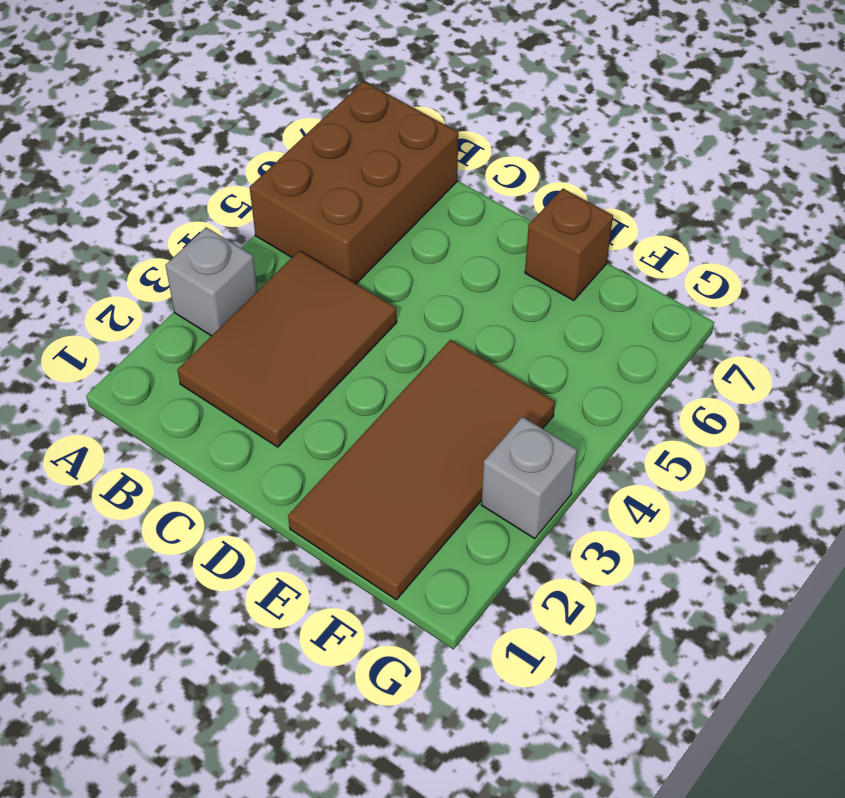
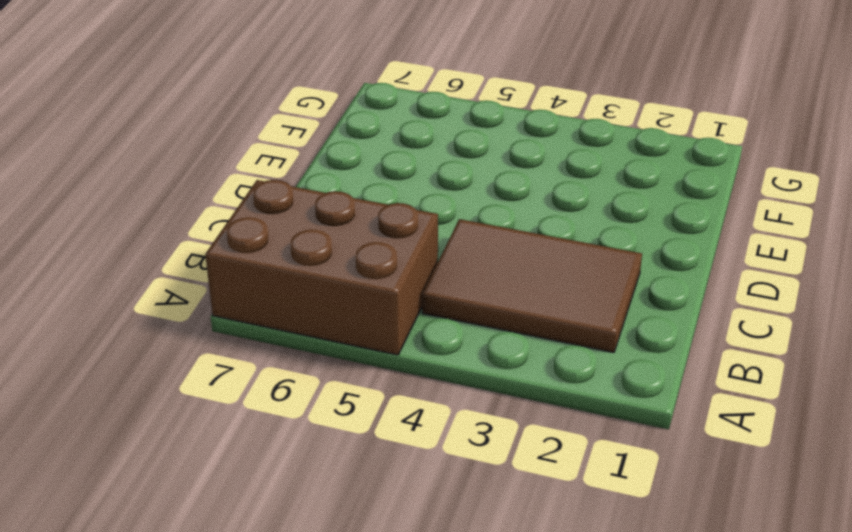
none -> grey 1x1 brick [166,227,257,336]
none -> brown 2x4 tile [288,340,555,600]

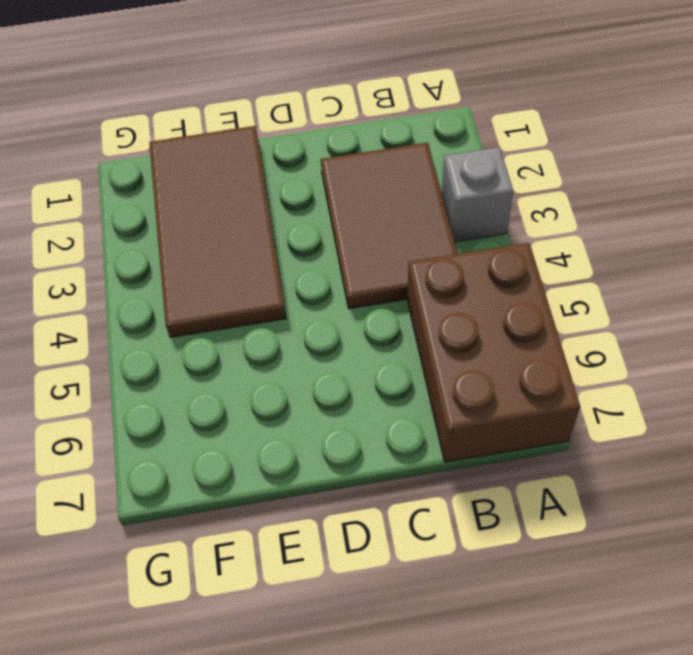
none -> brown 1x1 brick [525,189,613,301]
none -> grey 1x1 brick [481,417,577,539]

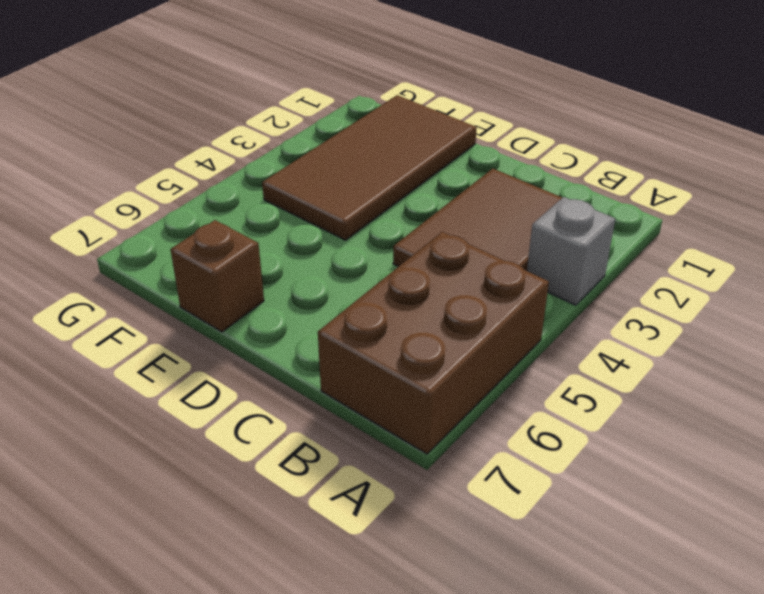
none -> grey 1x1 brick [481,417,577,539]

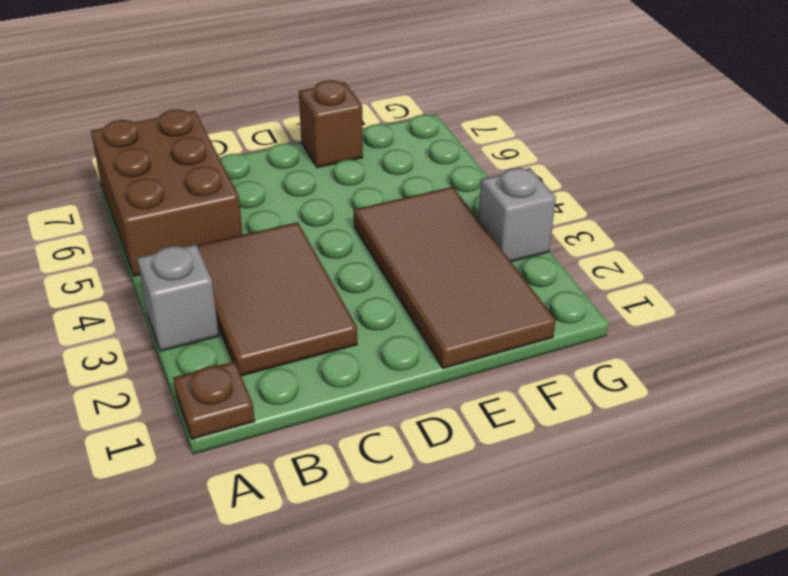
brown 1x1 plate [173,361,255,439] -> none

